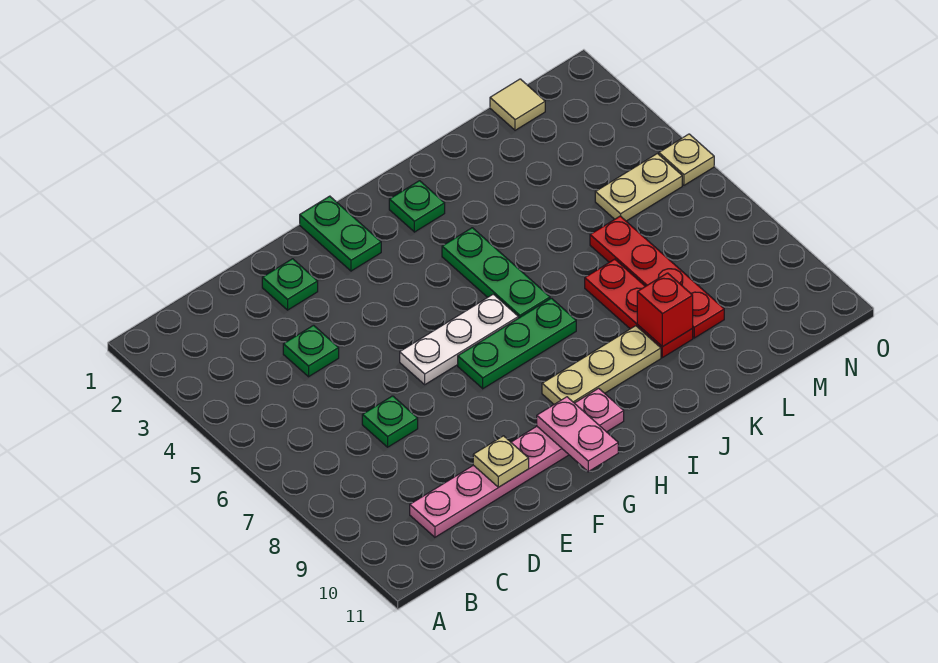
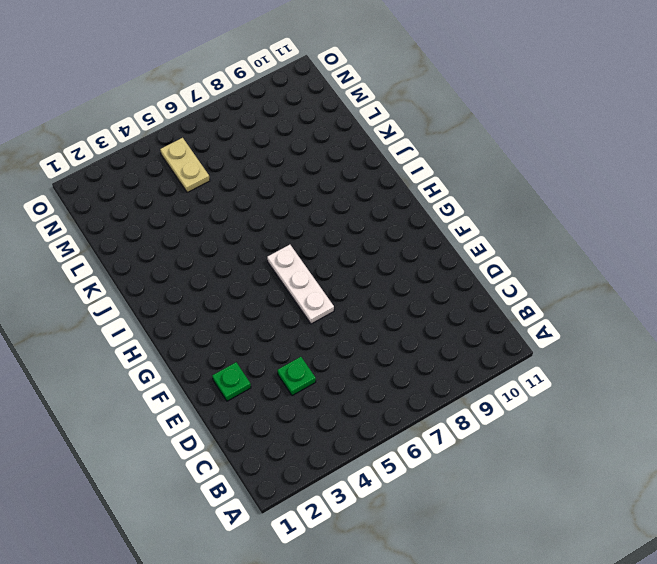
none -> pink 1x6 plate [410,388,624,537]
none -> green 1x1 plate [362,396,418,447]
none -> green 1x2 plate [300,196,381,271]

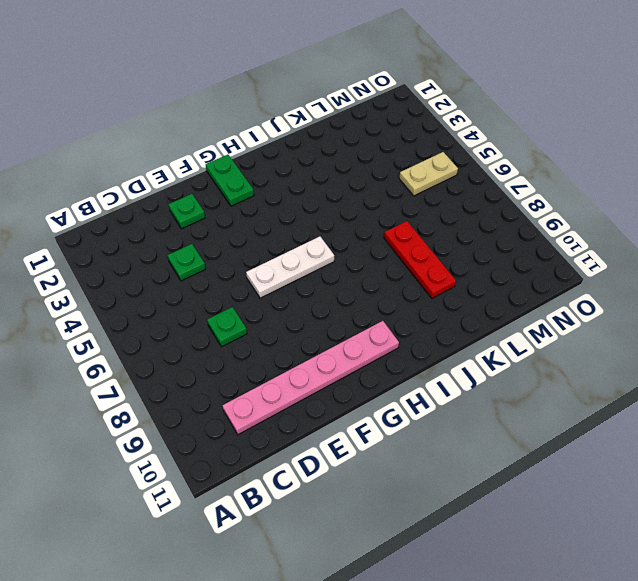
none -> green 1x3 plate [458,298,576,389]
none -> tan 1x3 plate [542,326,661,404]
none -> green 1x1 plate [389,181,445,232]

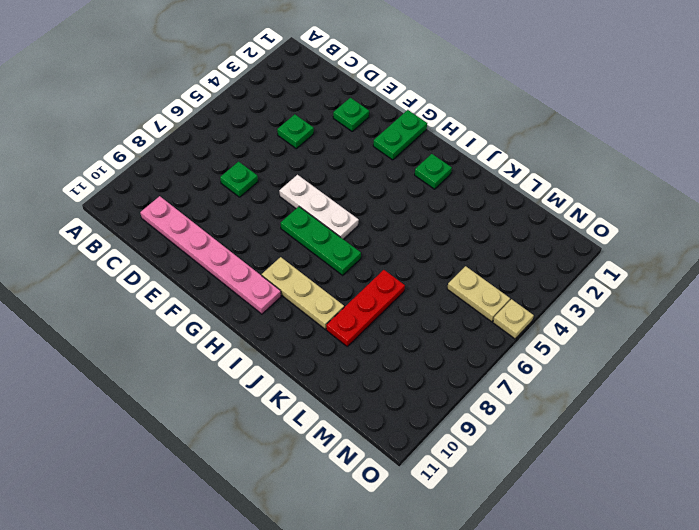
none -> green 1x3 plate [442,228,550,318]
none -> red 1x4 plate [590,216,724,338]
none -> tan 1x1 tile [490,79,545,130]

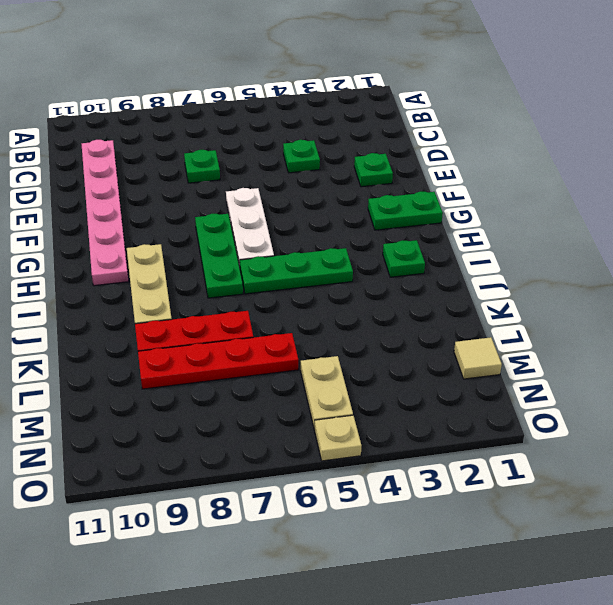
none -> tan 1x1 plate [473,436,529,487]
none -> pink 1x2 plate [537,397,618,472]
none -> red 1x1 brick [637,273,693,347]

